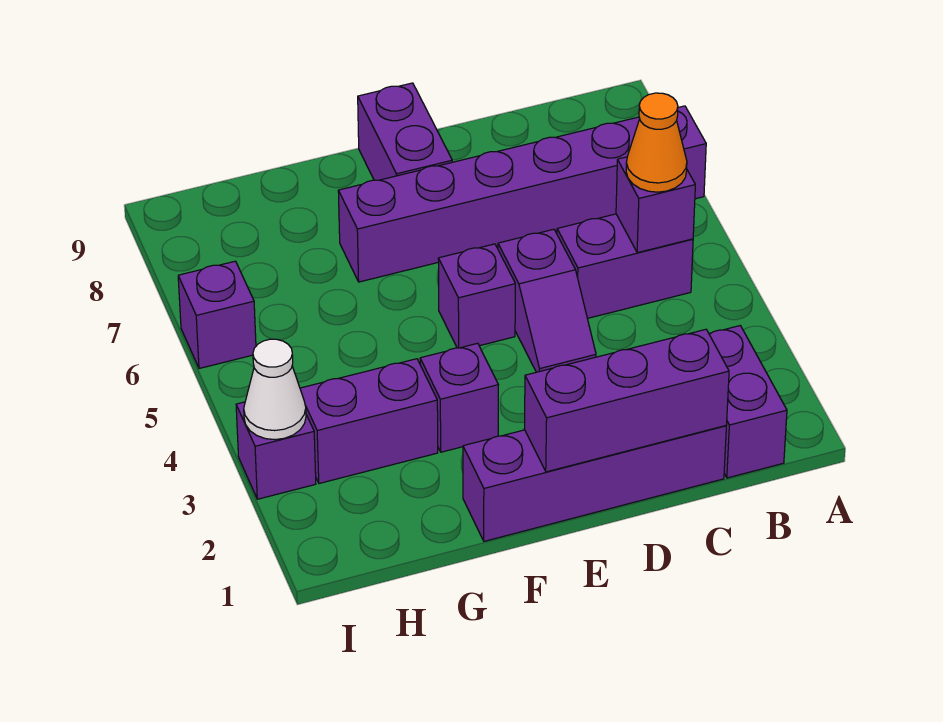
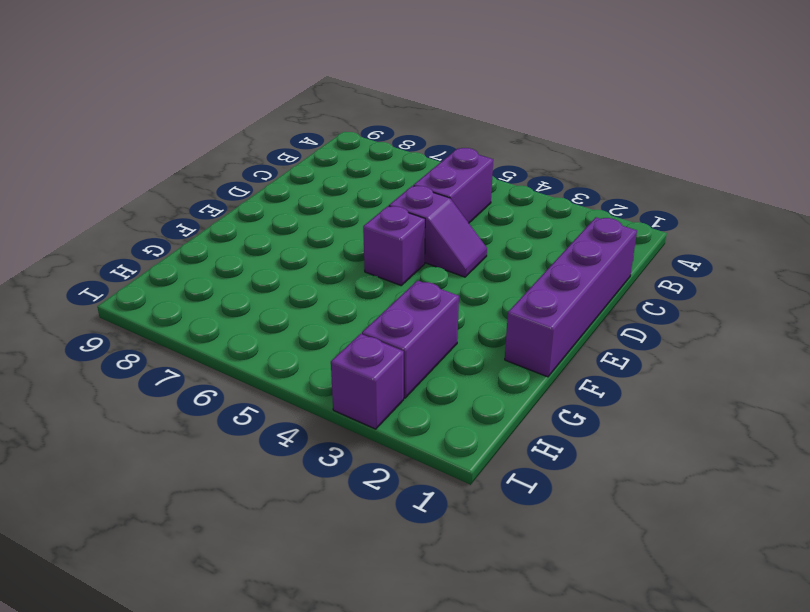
none -> purple 1x6 brick [338,106,706,282]
none -> purple 1x2 brick [709,326,787,478]
none -> purple 1x2 brick [358,83,452,180]

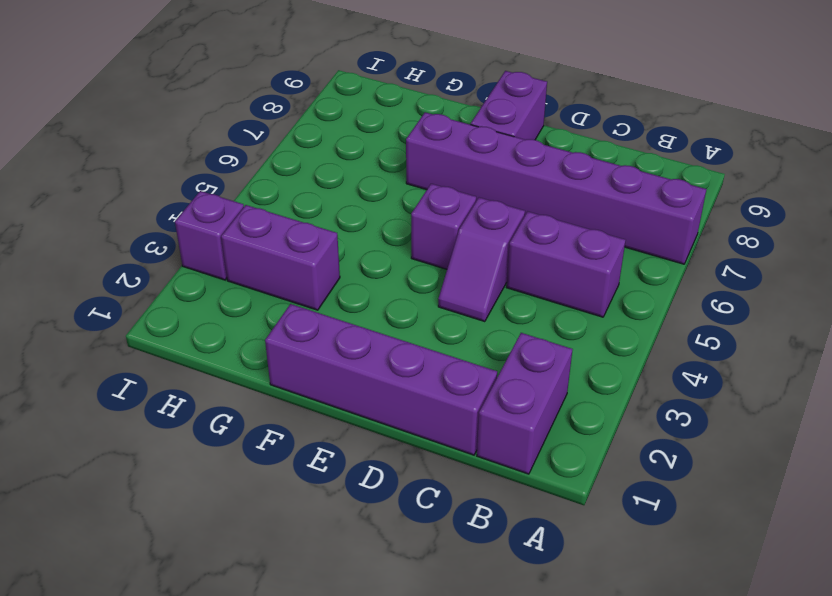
none -> purple 1x1 brick [420,343,498,452]
none -> purple 1x1 brick [178,261,256,368]
none -> purple 1x1 brick [616,157,695,253]

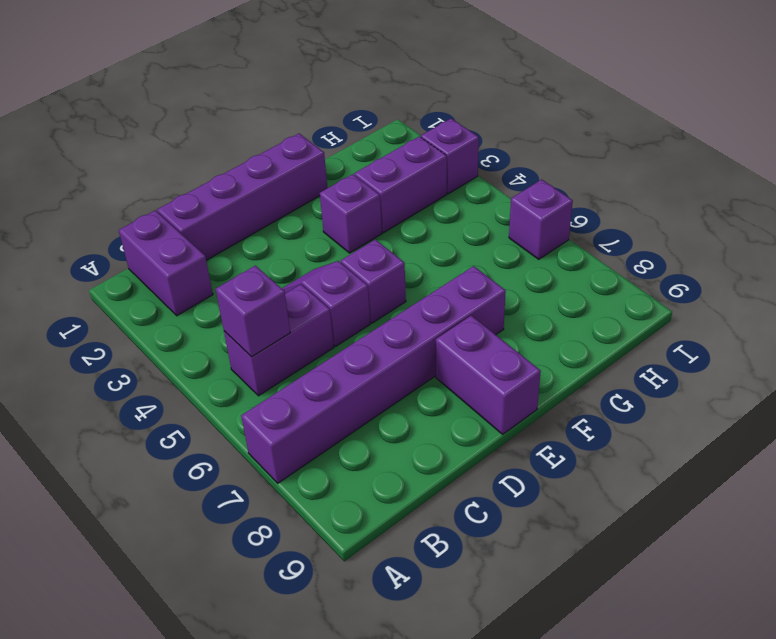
none -> purple 1x3 brick [524,329,729,472]
none -> white 1x1 cone [244,339,306,440]
none -> orange 1x1 cone [626,93,687,192]

